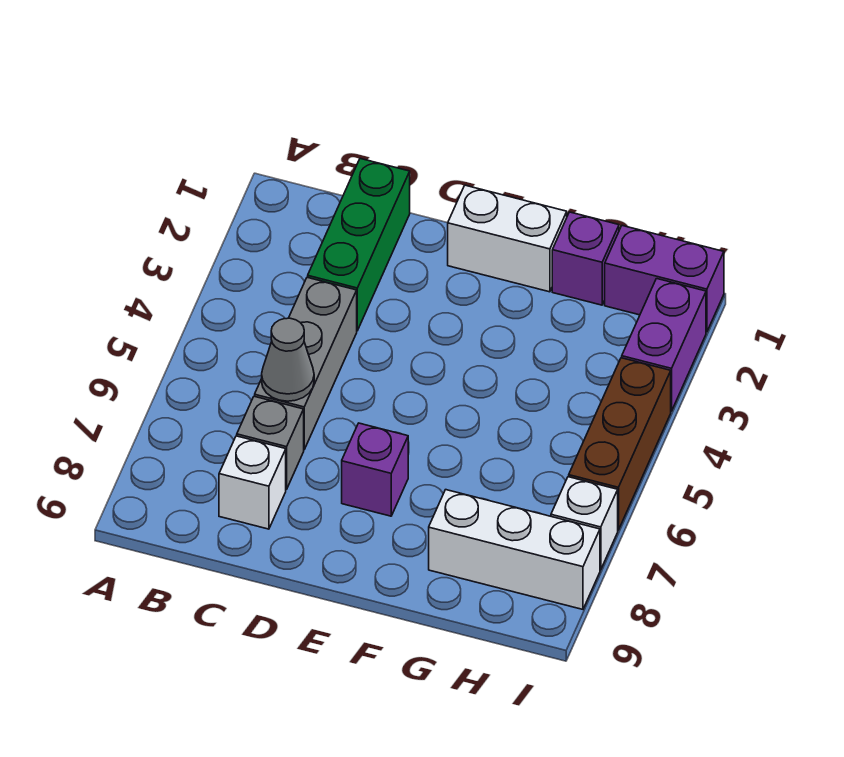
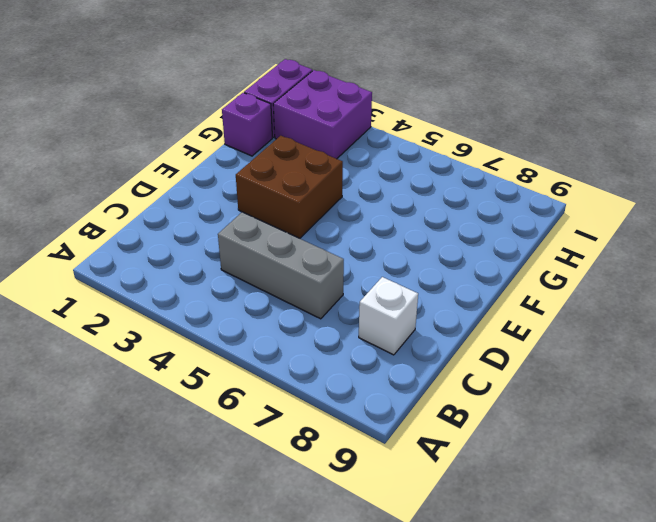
brown 2x2 brick [236,136,343,238] -> none
purple 2x2 brick [273,70,372,159] -> purple 1x2 brick [622,279,706,411]
none -> green 1x3 brick [308,159,410,331]
none -> grey 1x1 brick [237,396,304,489]
none -> white 1x2 brick [448,185,567,292]

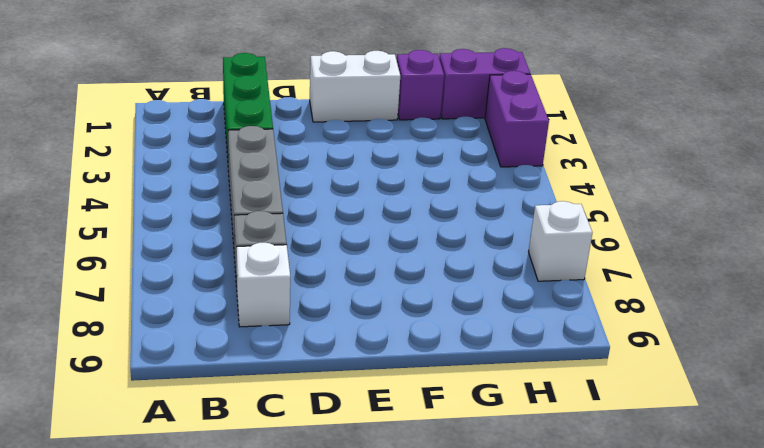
none -> purple 1x1 brick [342,423,408,516]
none -> white 1x3 brick [429,490,600,609]
none -> brown 1x3 brick [569,358,671,530]

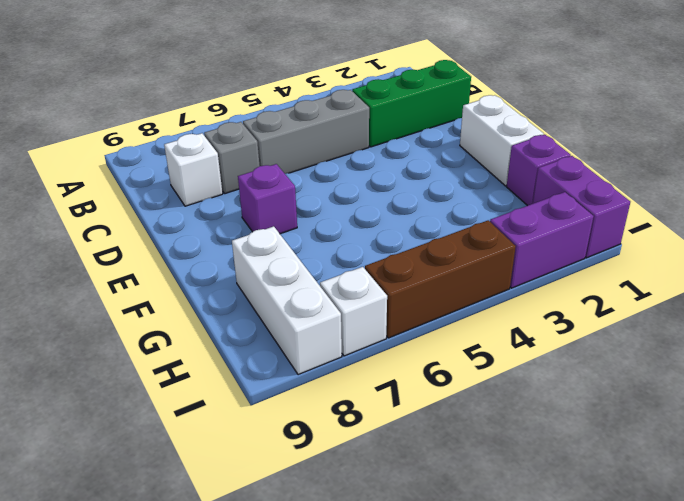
none -> grey 1x1 cone [262,318,314,401]

